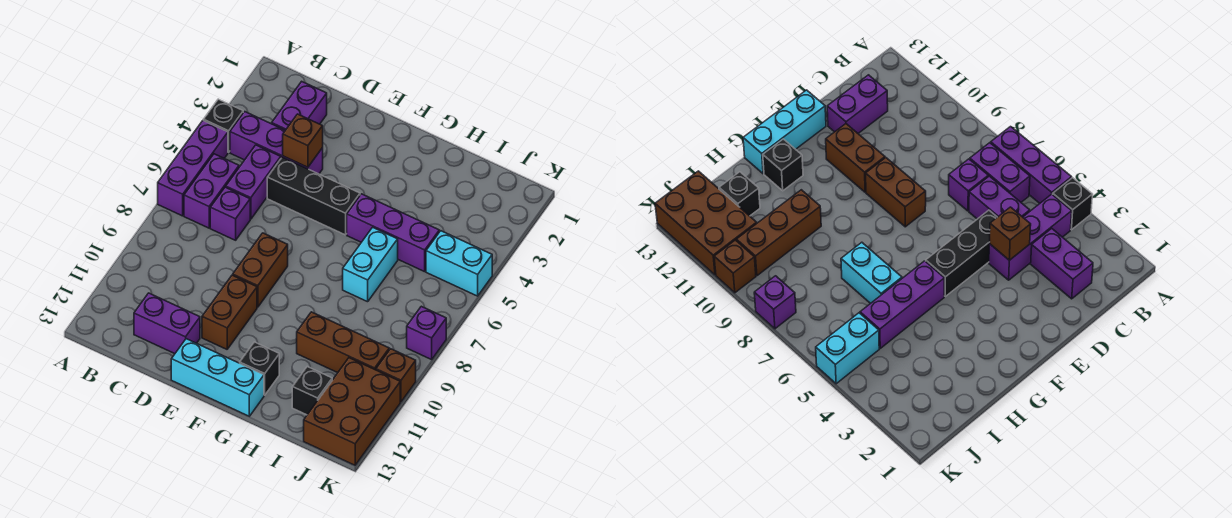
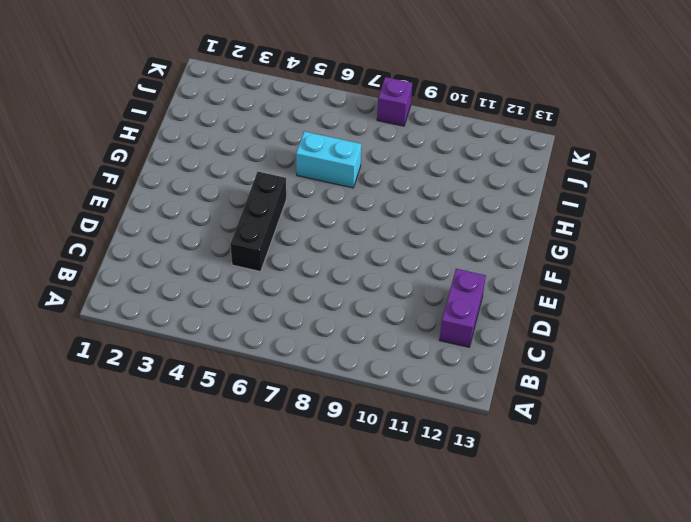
none -> black 1x1 brick [204,99,243,152]
none -> purple 1x3 brick [158,120,228,216]
none -> purple 1x3 brick [230,112,323,174]

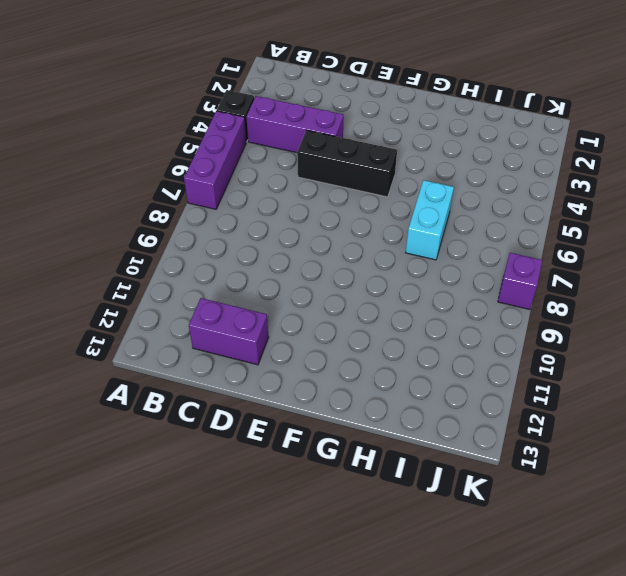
none -> purple 1x2 brick [184,154,239,228]
none -> purple 1x2 brick [272,81,327,130]
none -> purple 1x2 brick [226,145,281,219]

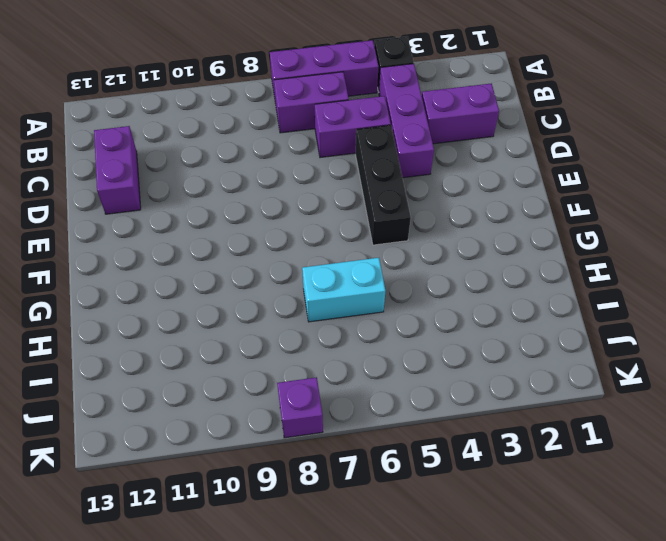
none -> purple 1x1 brick [210,187,250,240]
none -> brown 1x2 brick [233,233,288,307]
none -> brown 1x2 brick [202,275,257,349]

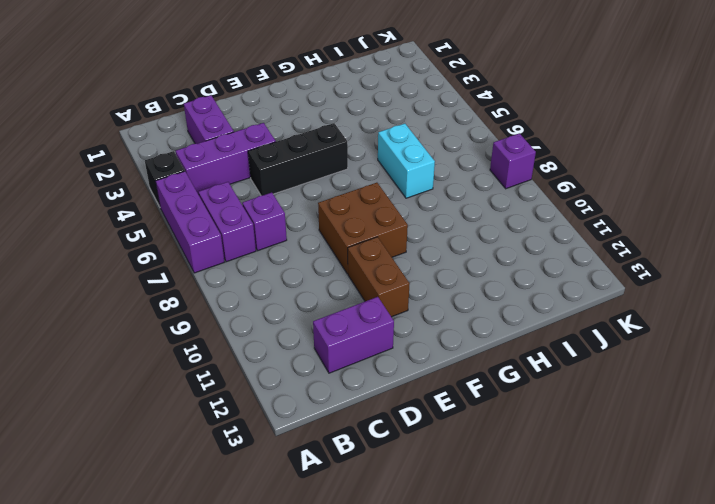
brown 2x2 brick [318,183,408,274] -> brown 1x2 brick [233,233,288,307]
none -> purple 1x2 brick [226,145,281,219]
none -> cyan 1x3 brick [171,339,264,416]
none -> purple 1x3 brick [347,194,439,272]

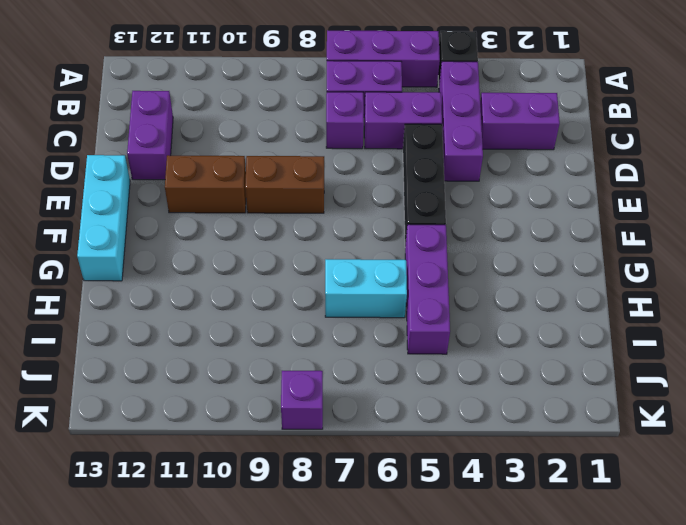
none -> black 1x1 brick [240,342,279,395]
none -> brown 1x3 brick [297,312,389,373]
none -> black 1x1 brick [292,367,332,415]

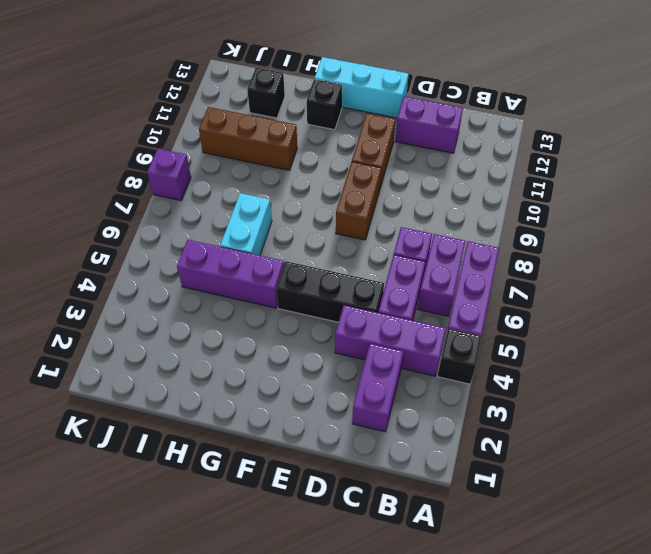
none -> cyan 1x2 brick [426,231,492,296]
none -> brown 2x3 brick [304,358,400,465]
none -> brown 1x1 brick [376,349,416,402]

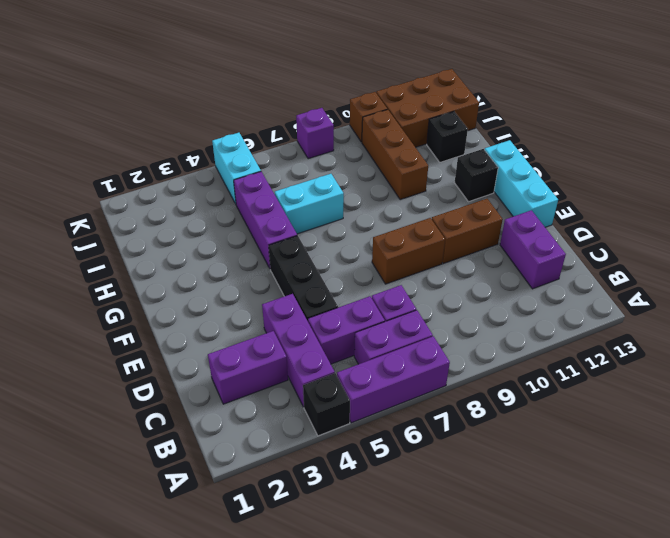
none -> brown 1x1 brick [283,114,323,167]

